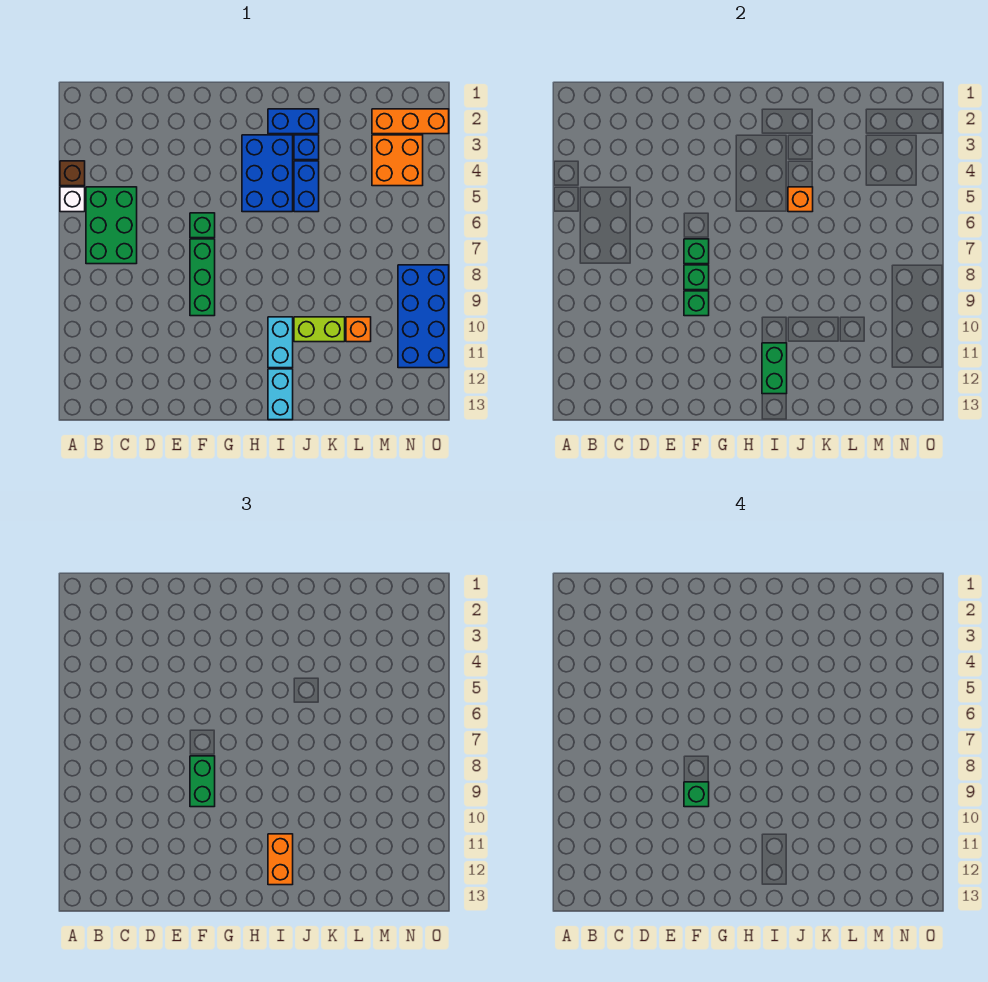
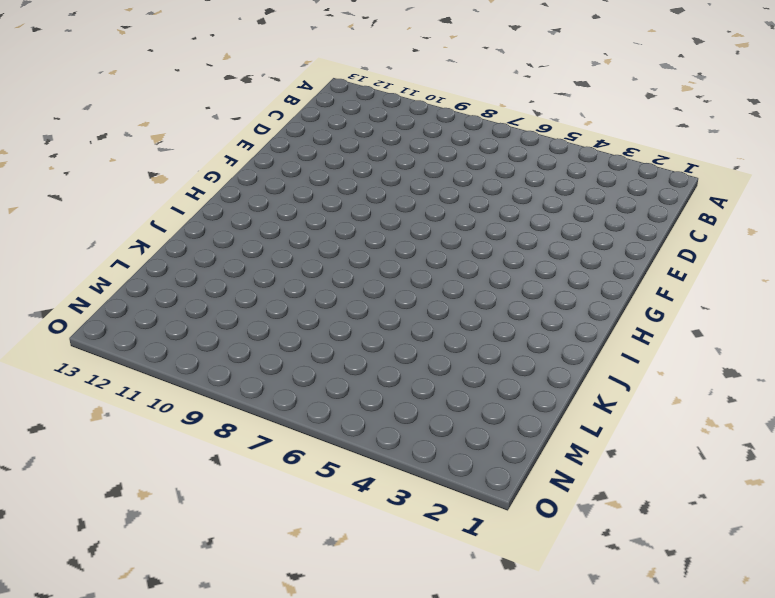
none -> brown 1x1 brick [60,161,85,186]
none -> white 1x1 brick [60,187,85,212]
none -> green 2x3 brick [86,187,137,264]

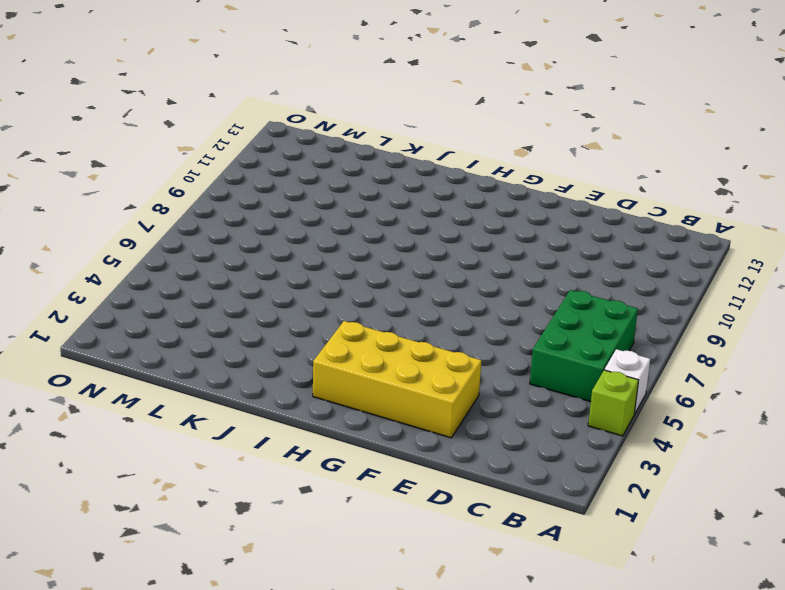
lime 1x1 brick [588,370,639,436] -> brown 1x1 brick [60,161,85,186]
yellow 2x4 brick [313,321,481,438] -> blue 2x3 brick [242,135,293,212]
none -> green 1x1 brick [190,213,215,238]
none -> green 1x3 brick [190,239,215,316]
none -> blue 1x2 brick [268,109,319,134]

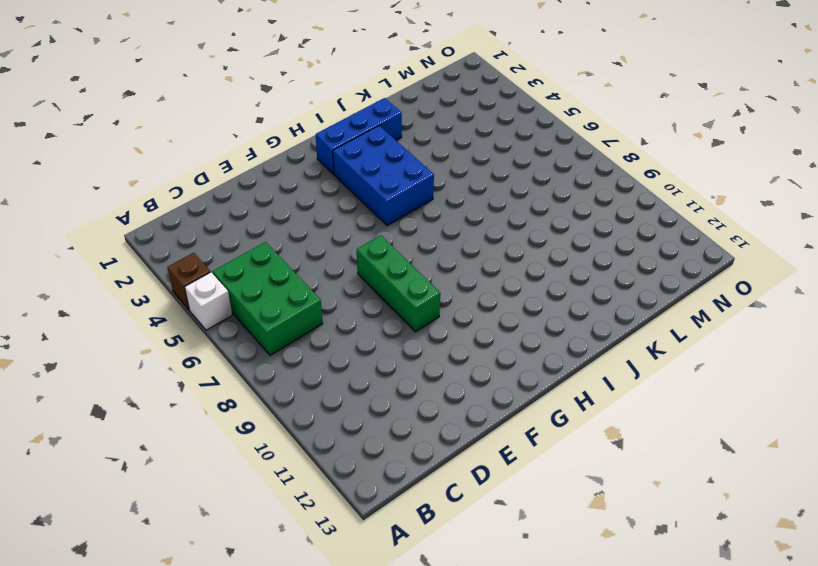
blue 1x3 brick [316,98,402,174] -> blue 1x2 brick [268,109,319,134]
none -> green 1x1 brick [190,213,215,238]
none -> cyan 1x2 brick [268,317,293,368]
none -> cyan 1x2 brick [268,369,293,420]

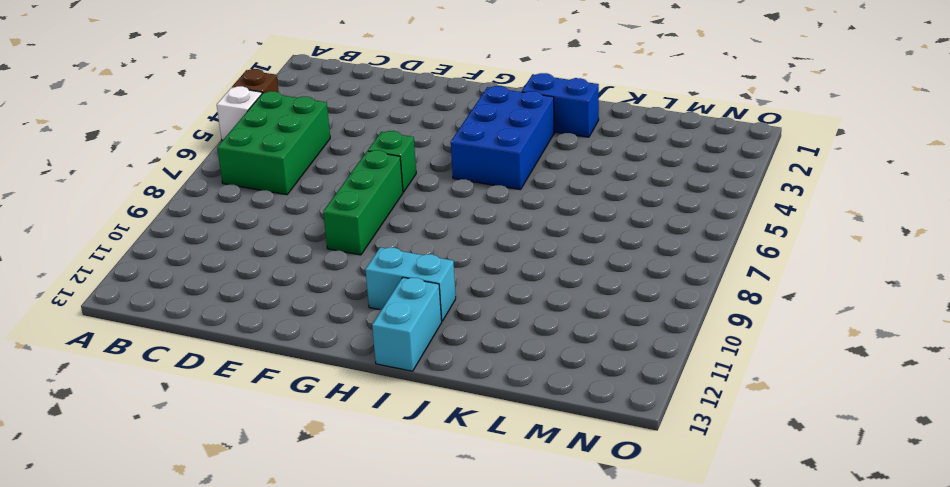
cyan 1x2 brick [365,247,456,321] -> cyan 1x2 brick turned to [268,317,293,368]
none -> blue 1x1 brick [294,135,319,160]
none -> blue 1x2 brick [294,161,319,212]
none -> lime 1x2 brick [294,317,345,342]

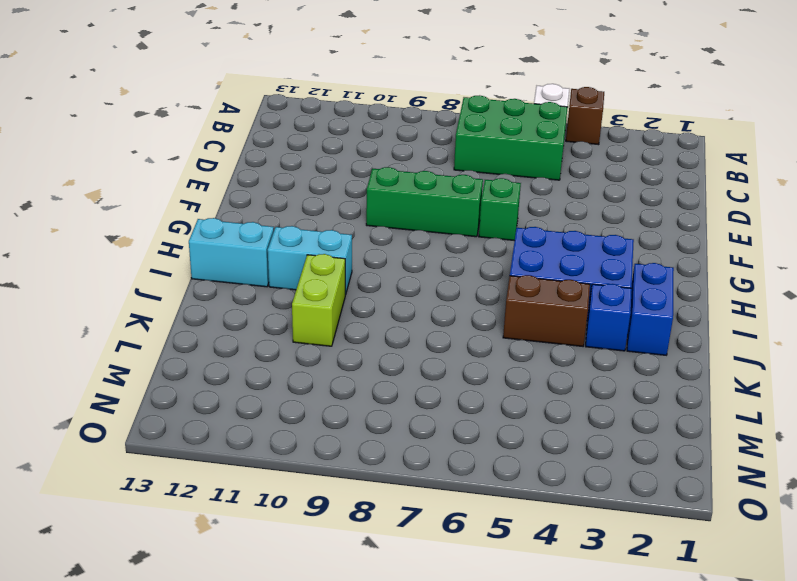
brown 1x2 brick [503,275,590,346] -> blue 1x2 brick [294,161,319,212]
none -> orange 1x1 brick [346,317,371,342]
none -> orange 1x3 brick [372,109,449,134]
none -> orange 2x2 brick [372,135,423,186]

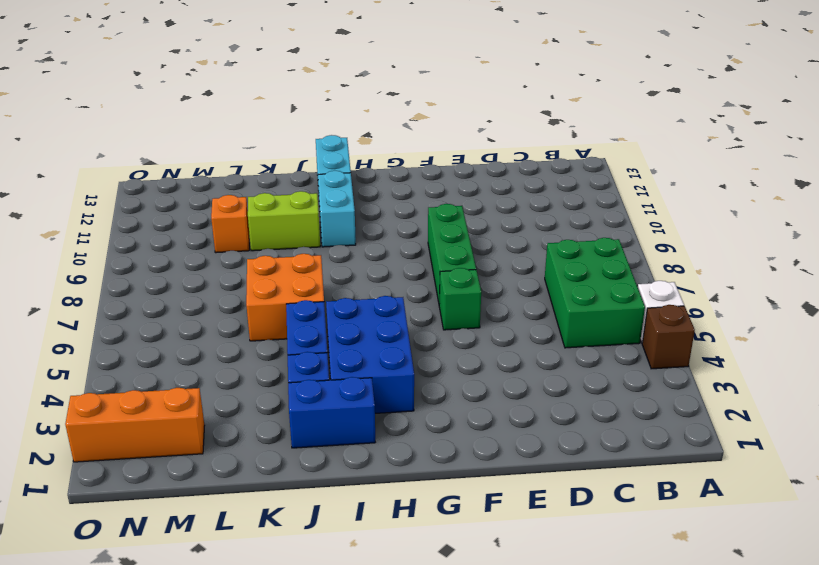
orange 2x2 brick [246,254,324,341] -> orange 2x2 brick moved to [372,135,423,186]
none -> blue 2x4 brick [398,265,449,368]
none -> green 1x1 brick [684,239,709,264]
none -> green 1x1 brick [684,265,709,290]

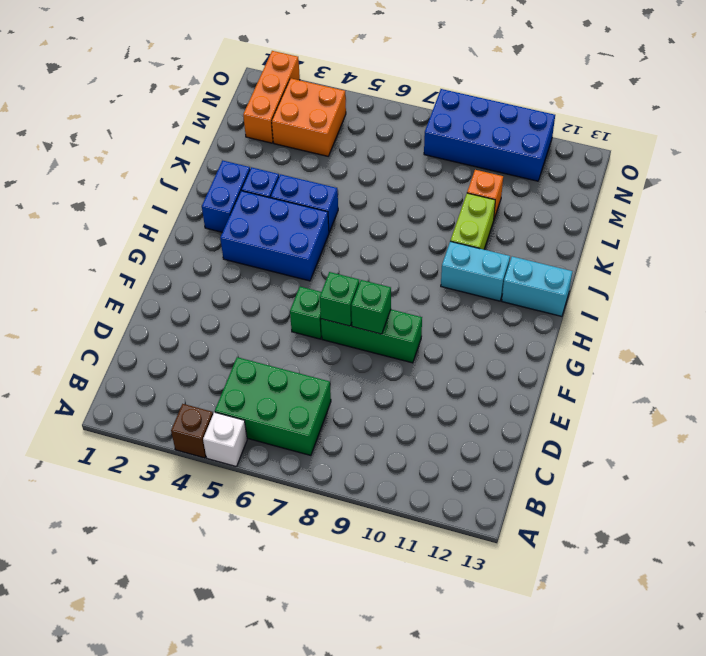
none -> green 1x1 brick [684,291,709,316]
none -> green 1x2 brick [762,343,787,394]
none -> orange 1x1 brick [788,187,813,212]

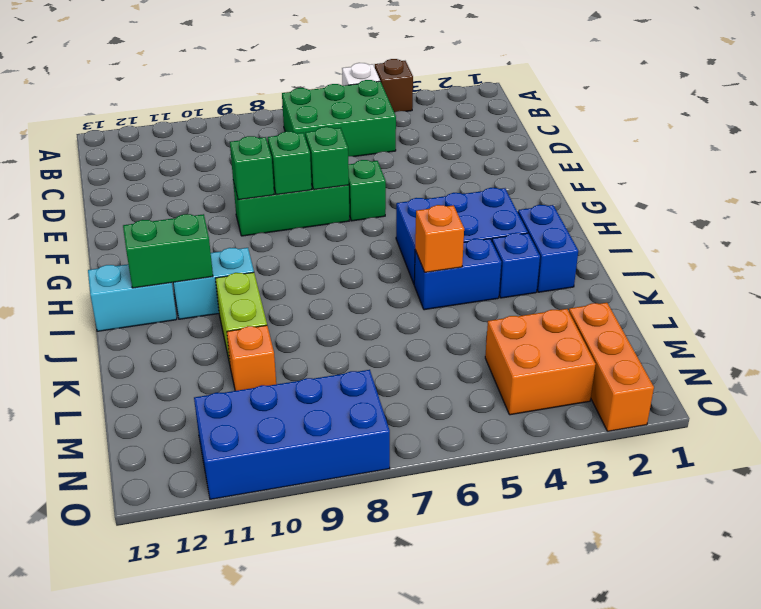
none -> green 1x2 brick [190,756,215,807]
none -> orange 1x2 brick [268,834,293,885]
none -> green 1x1 brick [684,782,709,807]

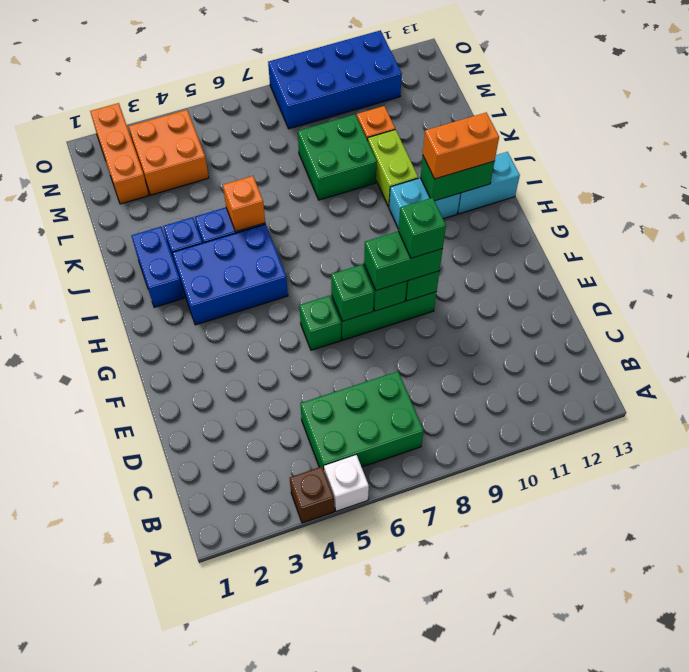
green 2x2 brick [298,115,377,200] -> none

